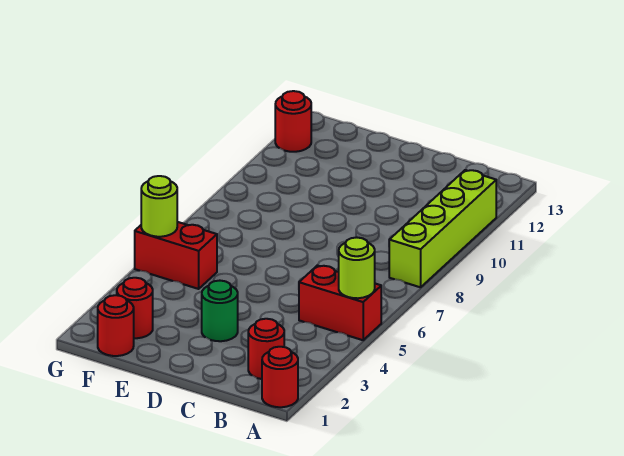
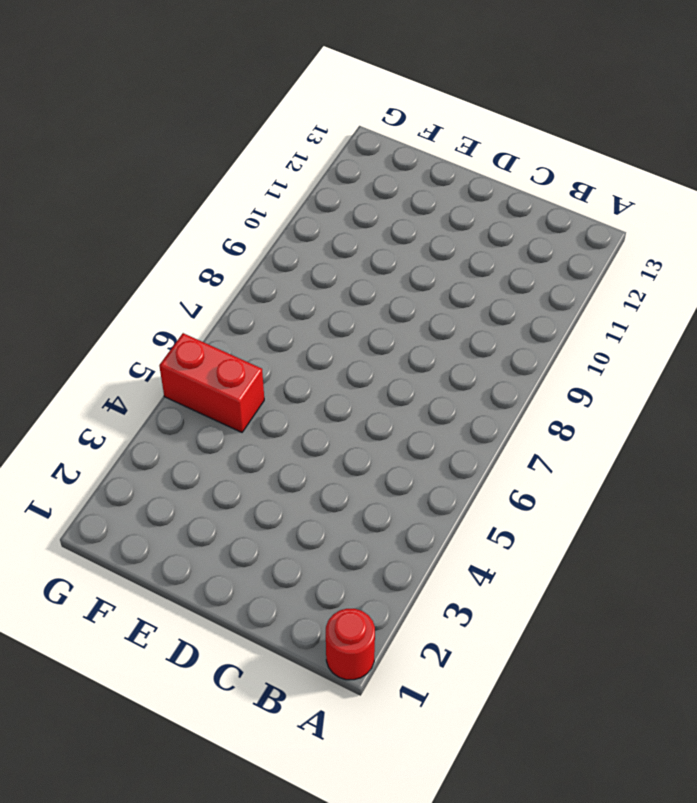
none -> red 1x2 brick [299,265,381,340]
none -> lime 1x4 brick [389,170,496,287]

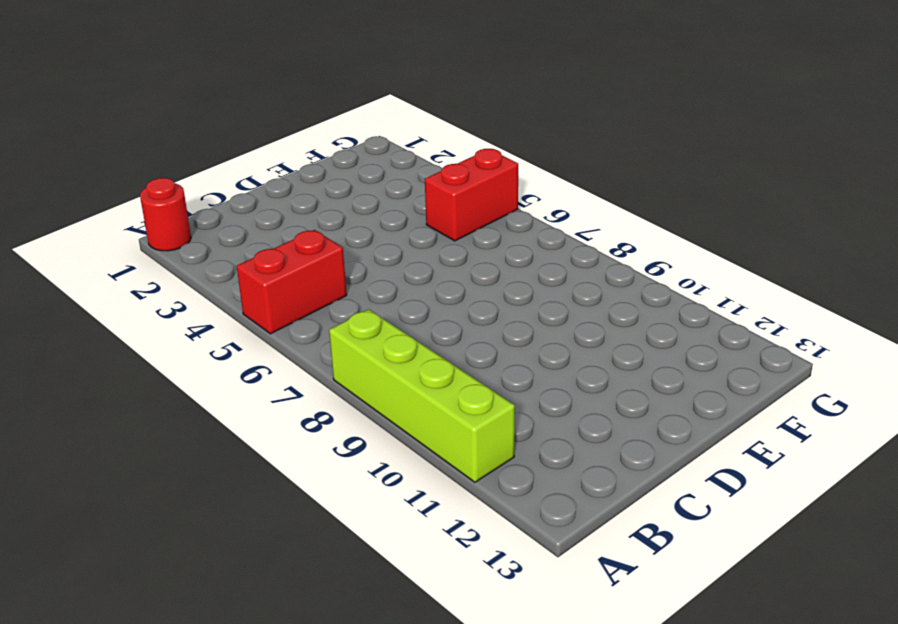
none -> red 1x1 round brick [248,319,284,379]
none -> green 1x1 round brick [202,281,238,341]

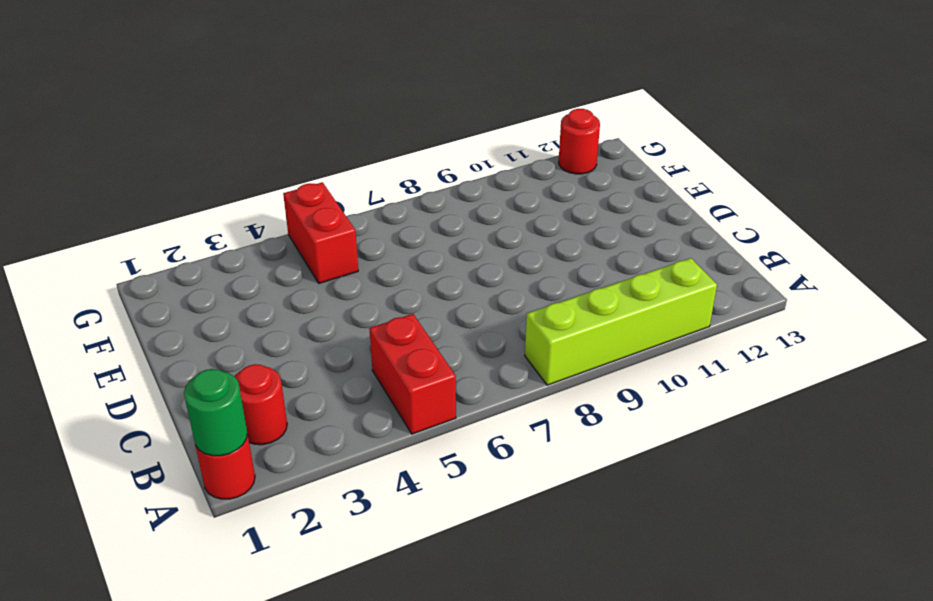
green 1x1 round brick [184,369,247,456] -> green 1x1 round brick moved to [202,281,238,341]
none -> red 1x1 round brick [98,295,134,356]
none -> red 1x1 round brick [117,278,153,338]

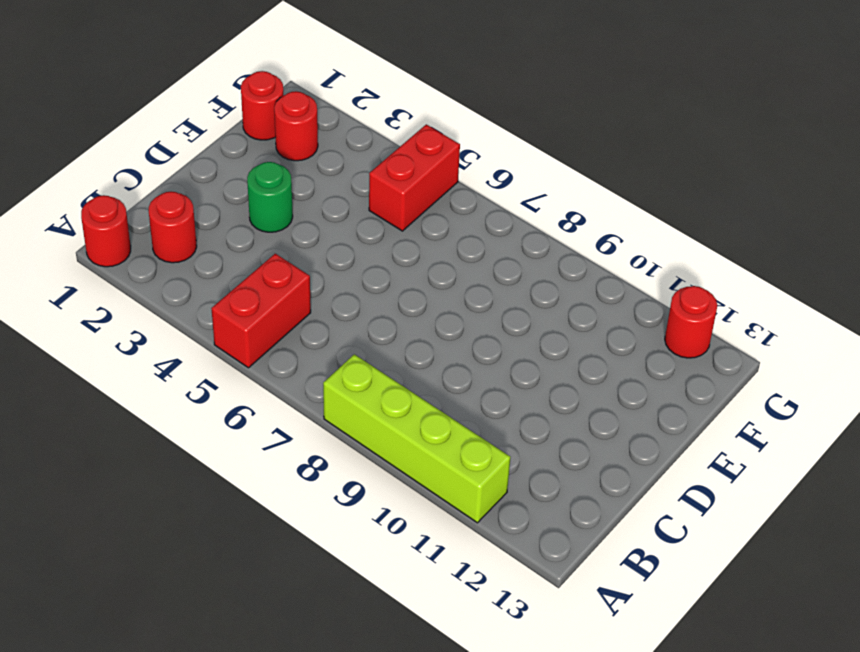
none -> lime 1x1 round brick [339,237,375,298]
none -> lime 1x1 round brick [141,176,177,237]

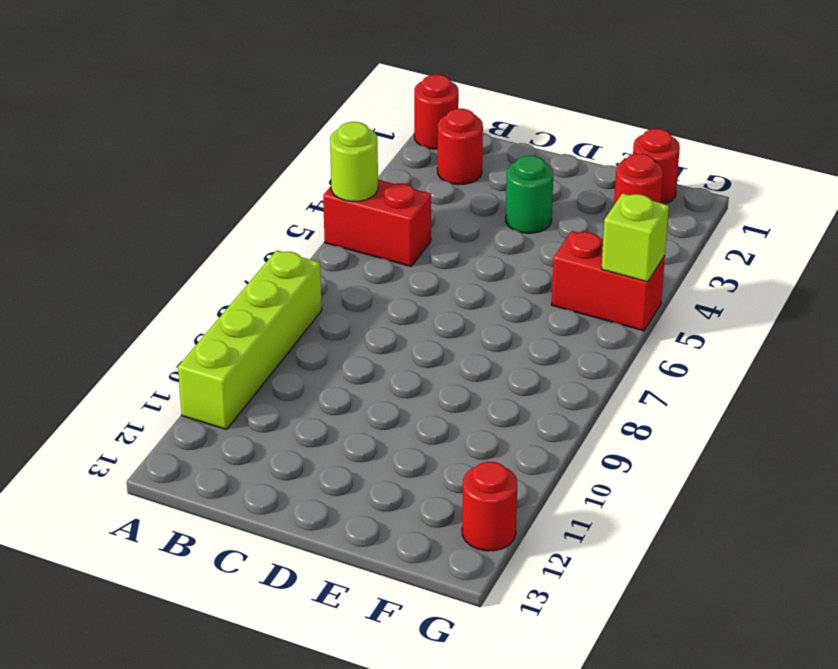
lime 1x1 brick [602,193,669,282] -> lime 1x1 round brick [141,176,177,237]

